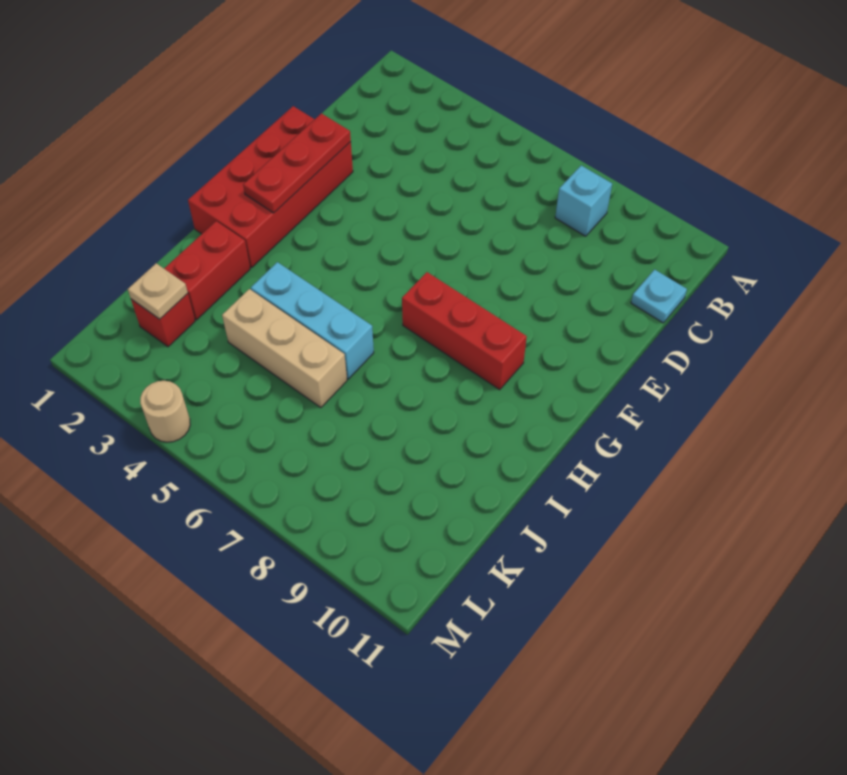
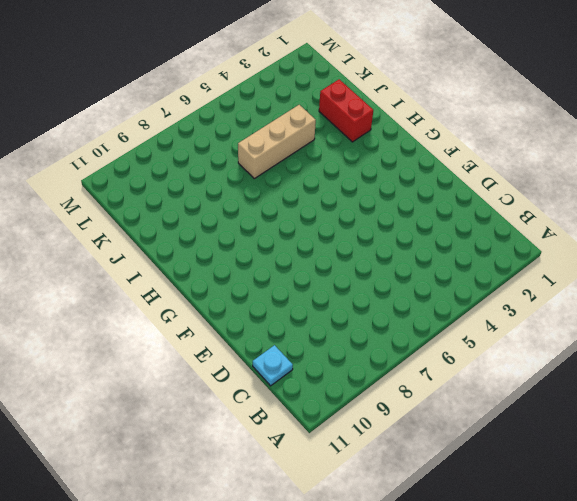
none -> cyan 1x1 brick [555,165,612,236]
none -> red 2x4 brick [188,106,353,268]

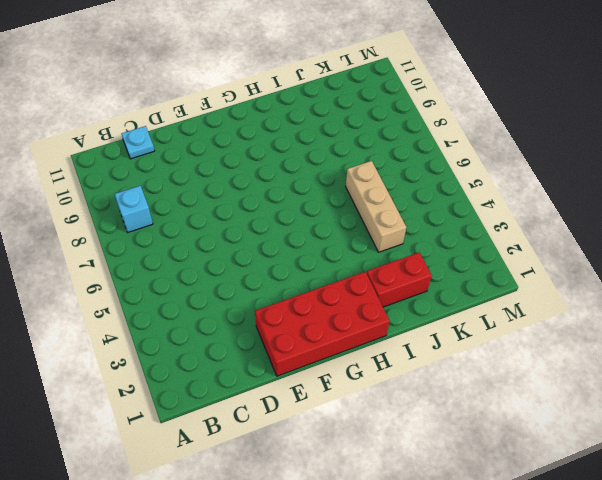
none -> red 1x3 brick [402,272,527,390]
none -> cyan 1x3 brick [251,262,374,379]

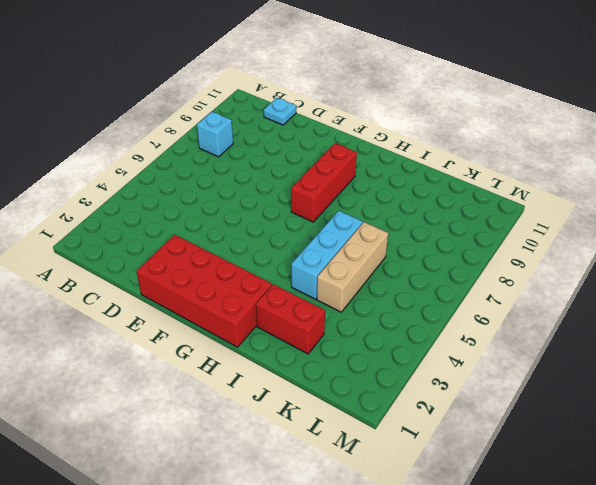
none -> red 1x1 brick [131,294,195,347]
none -> tan 1x1 round brick [140,381,190,442]

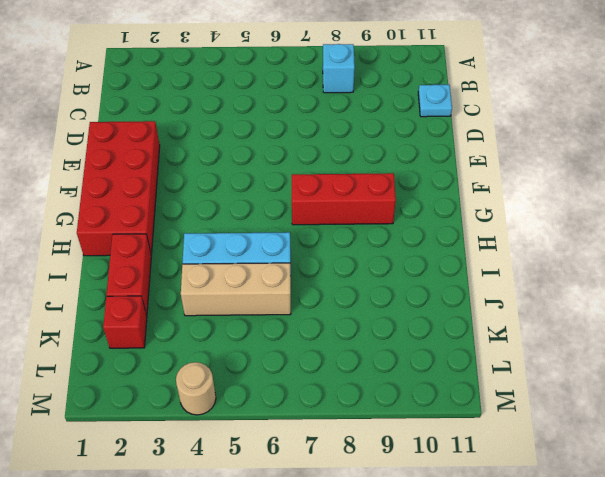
none -> red 1x3 plate [243,113,351,213]
none -> tan 1x1 plate [128,263,188,319]

